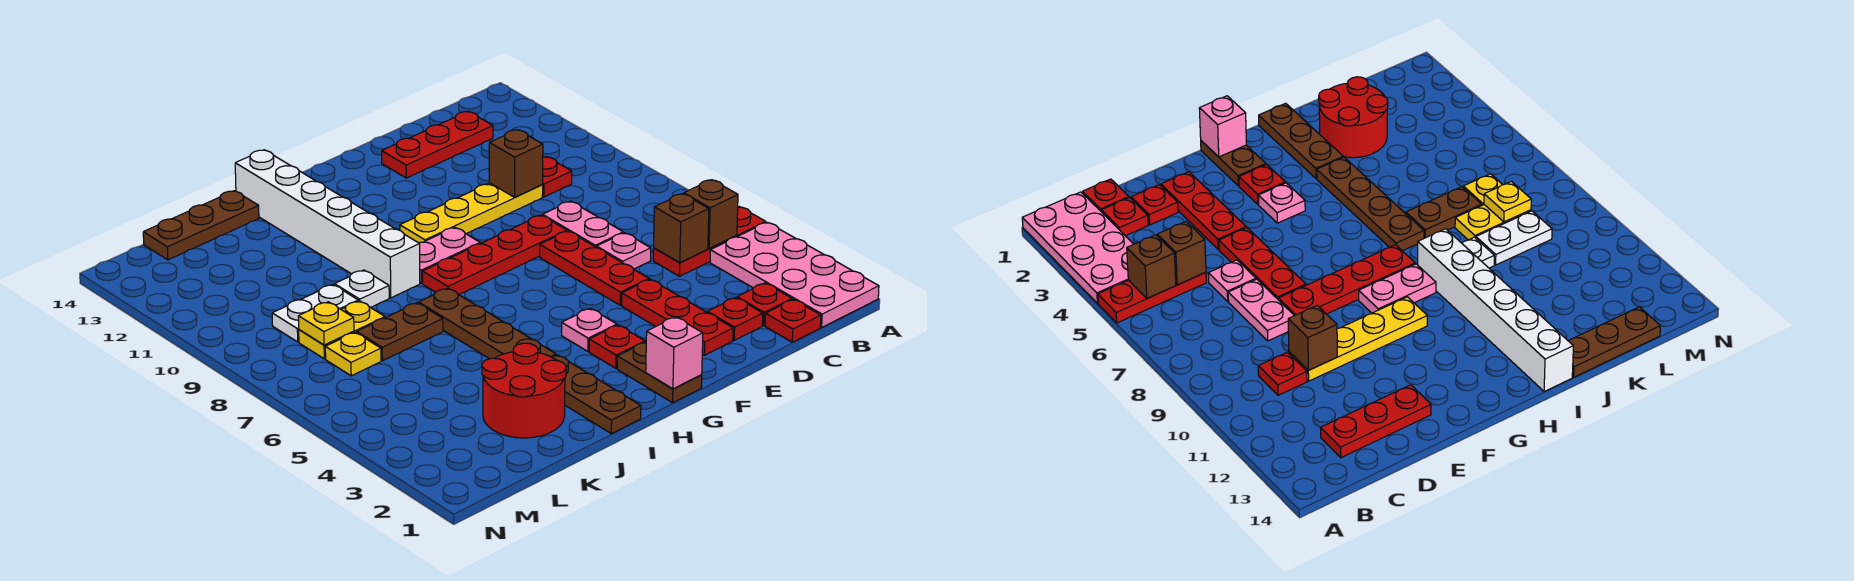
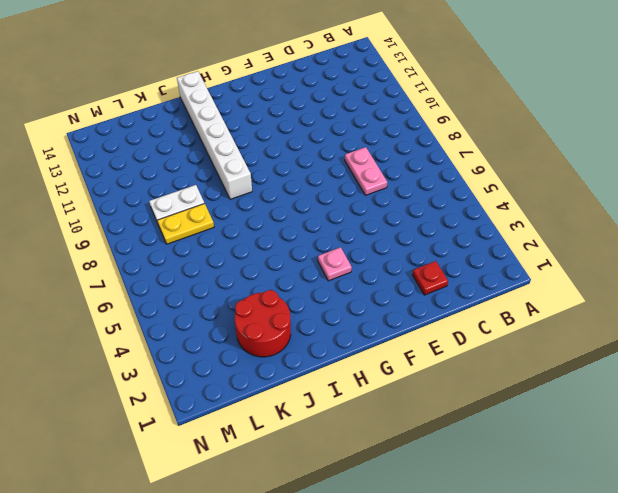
none -> pink 2x4 plate [710,222,879,327]
none -> red 1x3 plate [653,207,766,276]
none -> red 1x1 plate [765,299,821,342]
none -> red 1x1 plate [737,283,792,325]

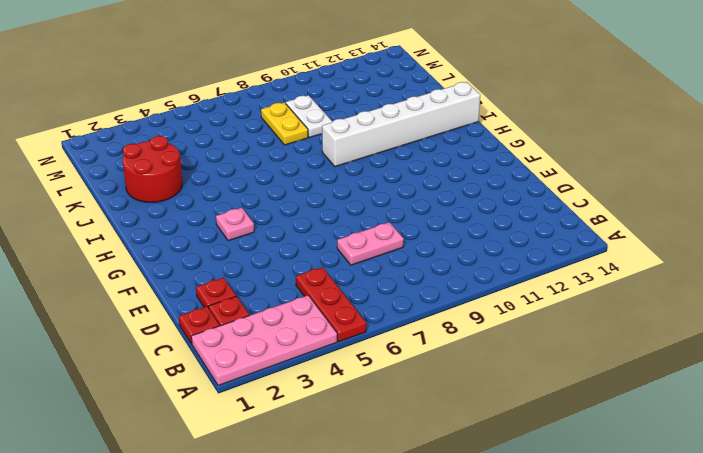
none -> red 1x1 plate [542,157,572,197]
none -> red 1x3 plate [382,111,493,178]
none -> pink 1x1 plate [597,233,651,269]
none -> yellow 1x4 plate [400,183,543,243]

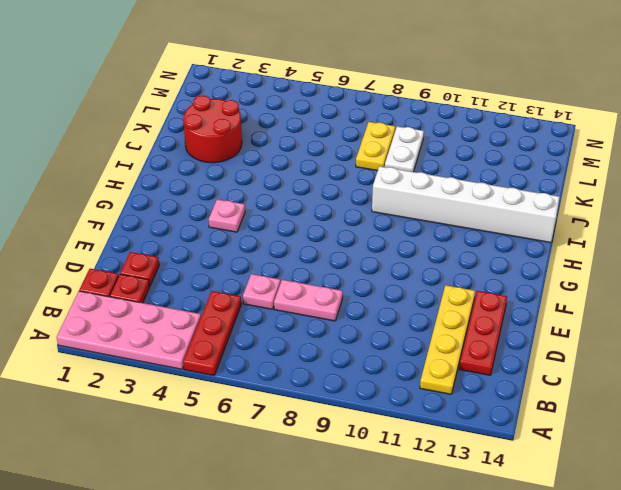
yellow 1x4 plate [420,285,475,394] -> yellow 1x4 plate moved to [400,183,543,243]
none -> red 1x1 plate [542,157,572,197]
none -> red 1x3 plate [622,279,733,355]
none -> red 1x3 plate [540,231,649,305]
none -> red 1x4 plate [422,215,567,295]

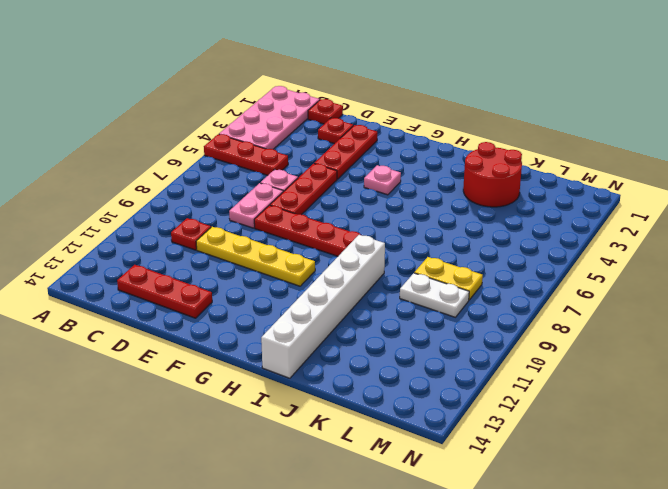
none -> red 1x1 plate [737,283,792,325]
none -> brown 1x2 plate [617,342,702,403]
none -> red 1x1 plate [589,325,645,368]
none -> pink 1x2 plate [419,227,480,283]

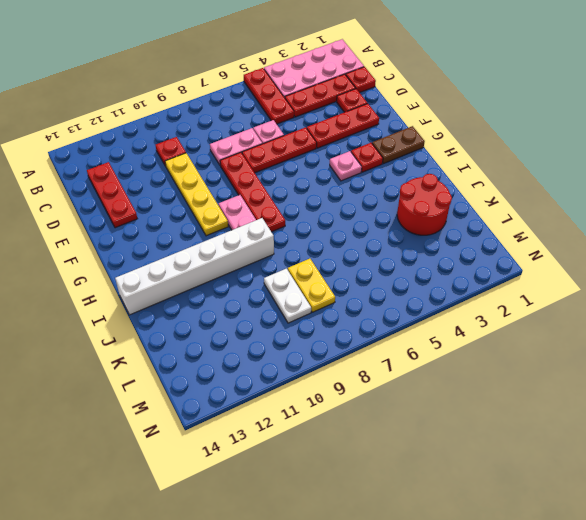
red 1x3 plate [285,74,356,117] -> red 1x1 plate [737,283,792,325]
none -> brown 1x3 plate [551,355,641,434]
none -> brown 1x4 plate [419,288,556,359]
none -> brown 1x2 plate [357,303,443,361]
none -> white 1x1 plate [335,270,389,308]

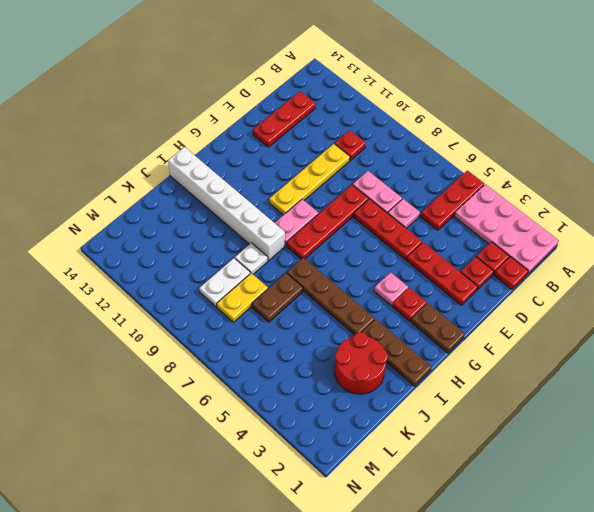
none -> brown 1x3 plate [143,191,259,260]
none -> yellow 1x1 plate [325,332,381,376]
none -> brown 1x1 brick [684,180,738,248]
none -> brown 1x1 brick [654,194,709,263]

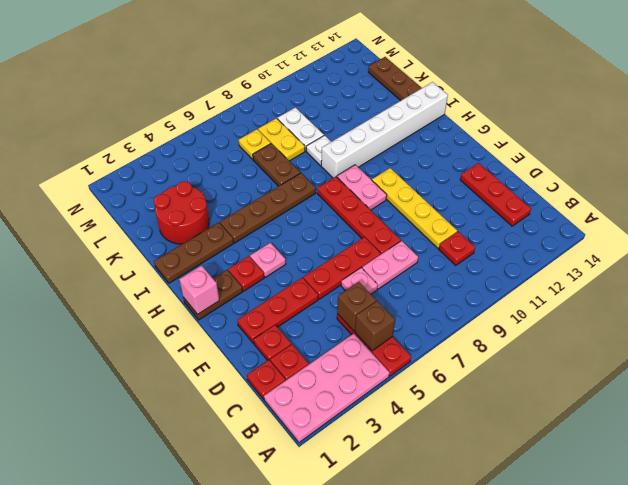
none -> brown 1x1 brick [489,130,543,197]
none -> yellow 1x1 plate [298,302,354,345]

